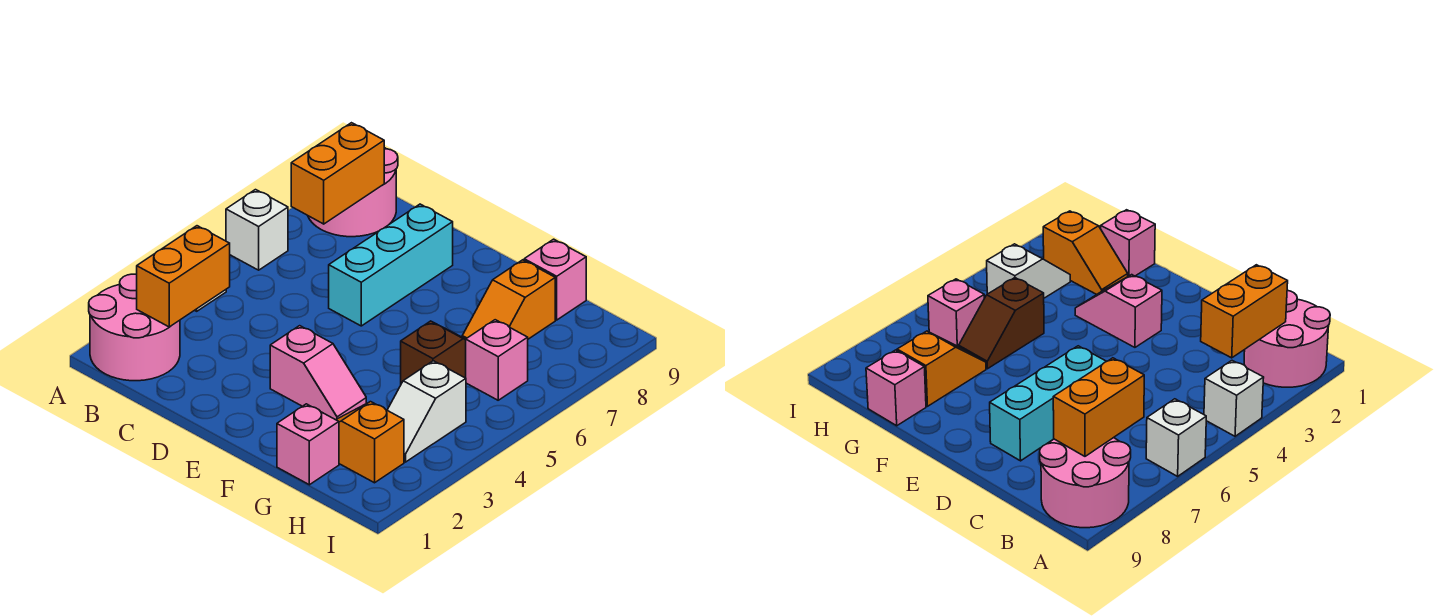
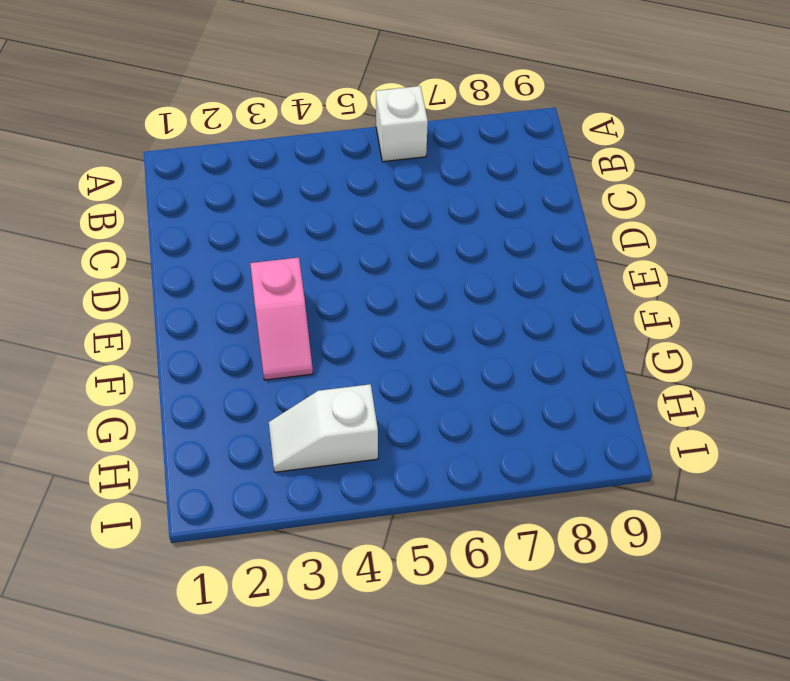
none -> pink 2x2 round brick [89,274,180,381]
none -> white 1x1 brick [1204,361,1264,436]
none -> pink 2x2 round brick [308,148,398,237]

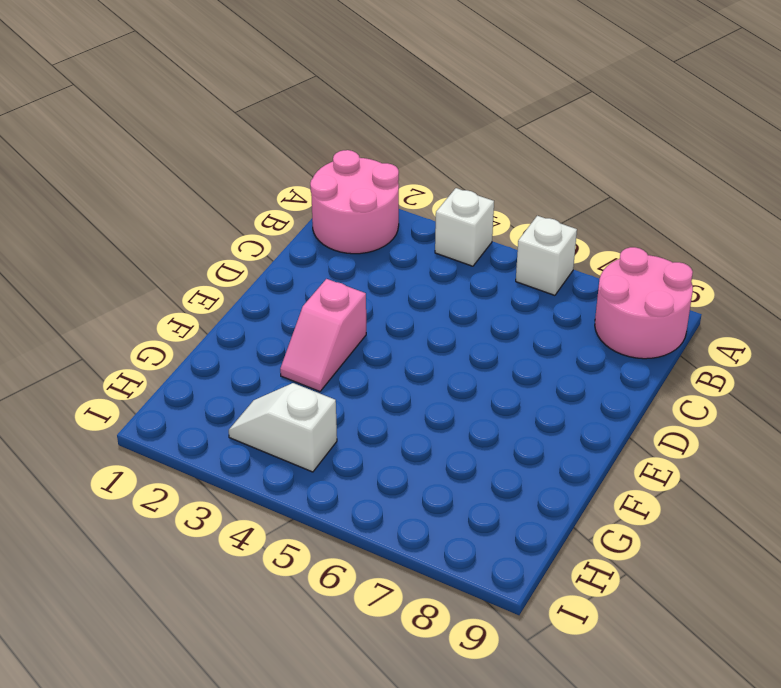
none -> cyan 1x3 brick [329,204,453,326]
none -> pink 1x1 brick [277,404,339,485]
none -> orange 1x2 slope [336,402,404,483]

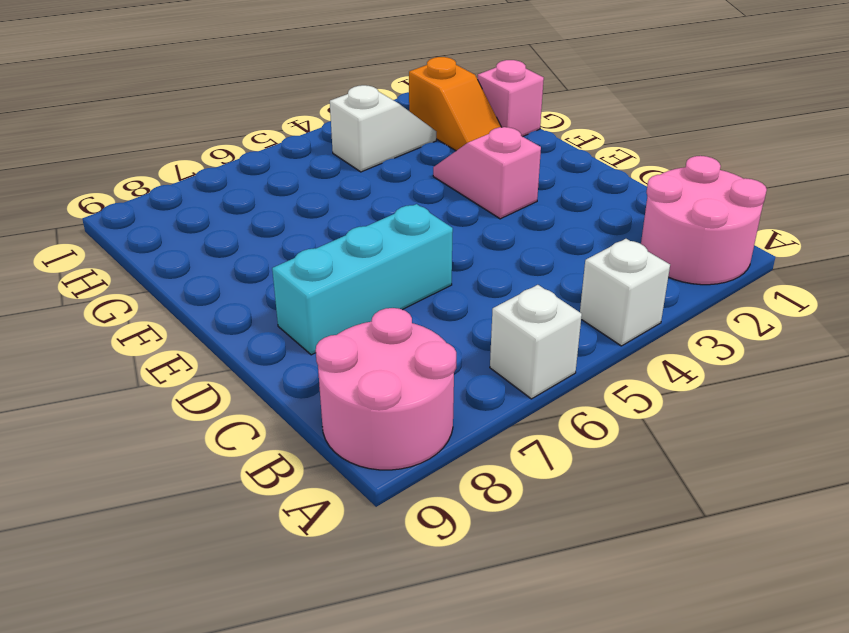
none -> brown 1x2 slope [401,321,466,384]
none -> orange 1x2 slope [462,260,555,339]
none -> pink 1x1 brick [524,239,586,320]

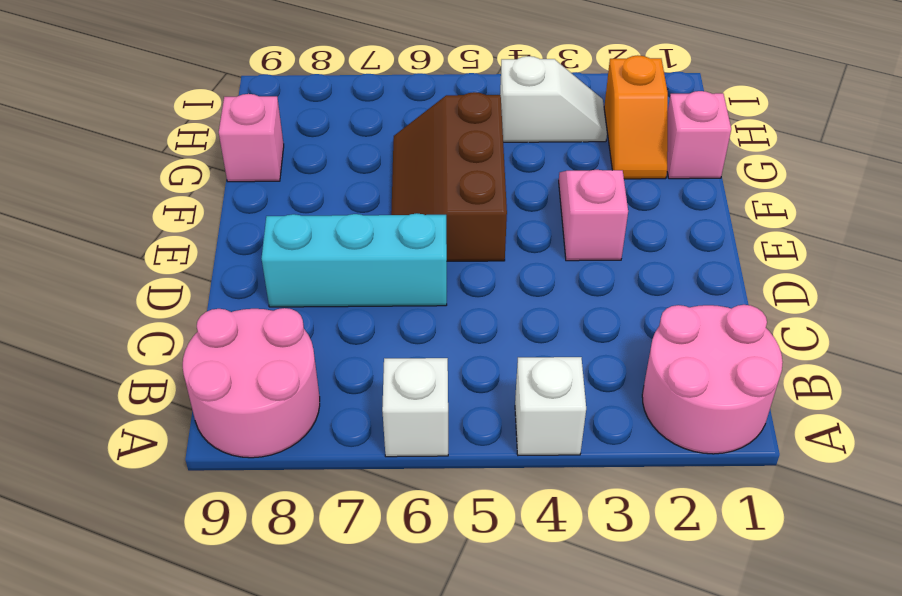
brown 2x3 slope [391,92,507,261] -> brown 1x2 slope [401,321,466,384]
none -> orange 1x2 slope [462,260,555,339]
none -> pink 1x1 brick [466,320,528,400]
none -> orange 1x2 brick [137,226,230,327]

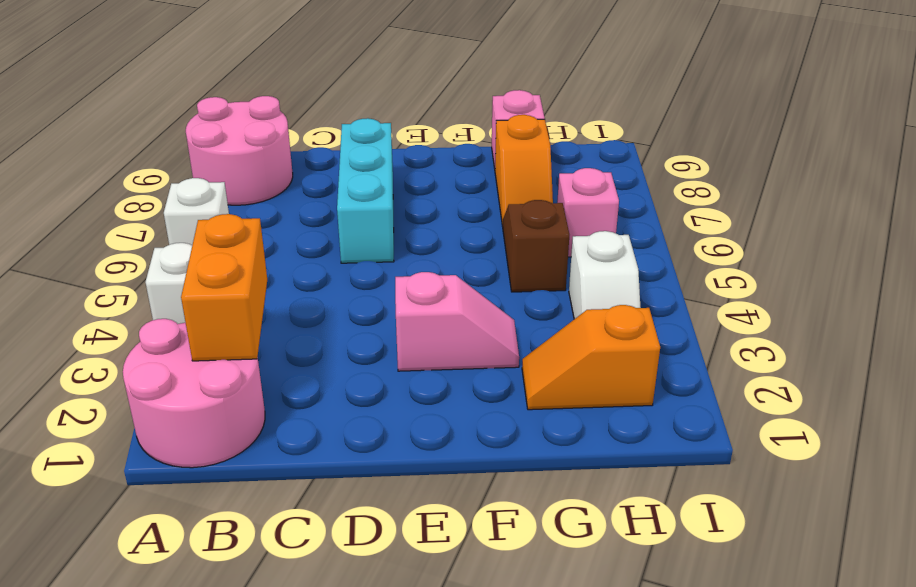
none -> pink 1x1 brick [277,404,339,485]
none -> orange 1x2 brick [291,123,384,224]

